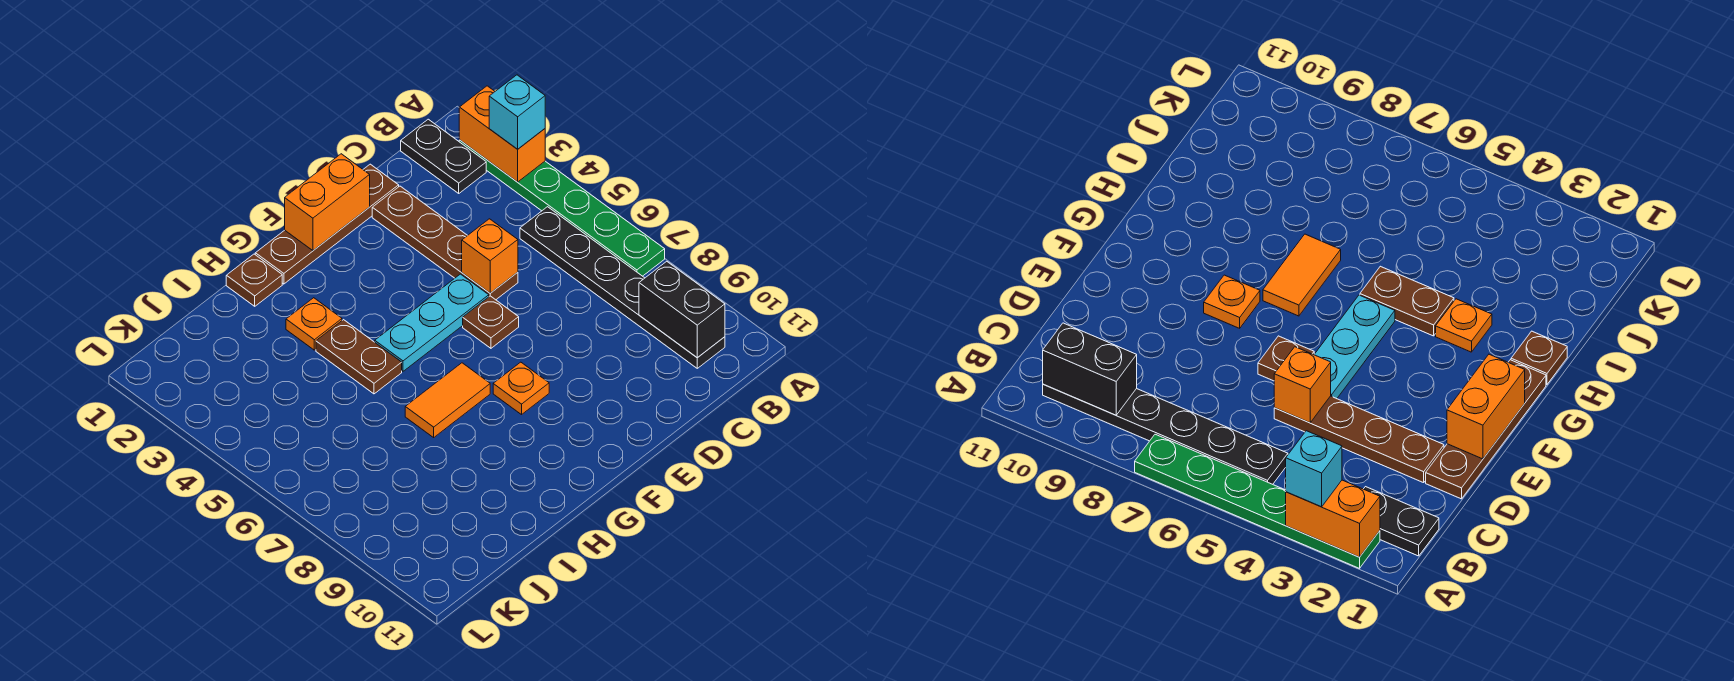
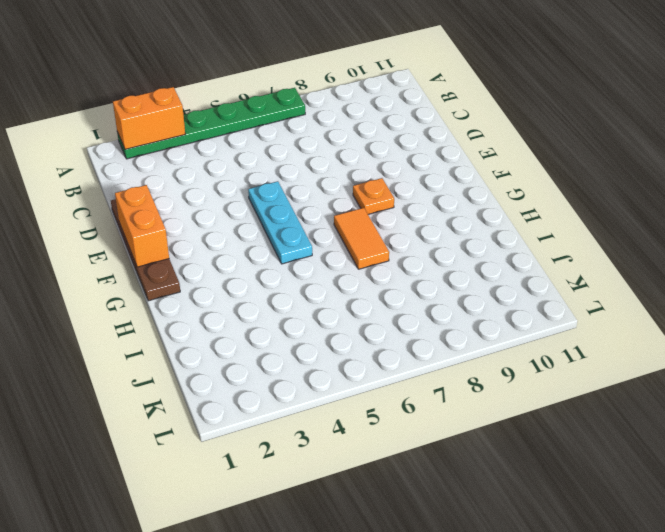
none -> black 1x2 plate [401,119,486,193]
none -> black 1x6 plate [520,207,725,368]
none -> brown 1x4 plate [372,186,518,300]

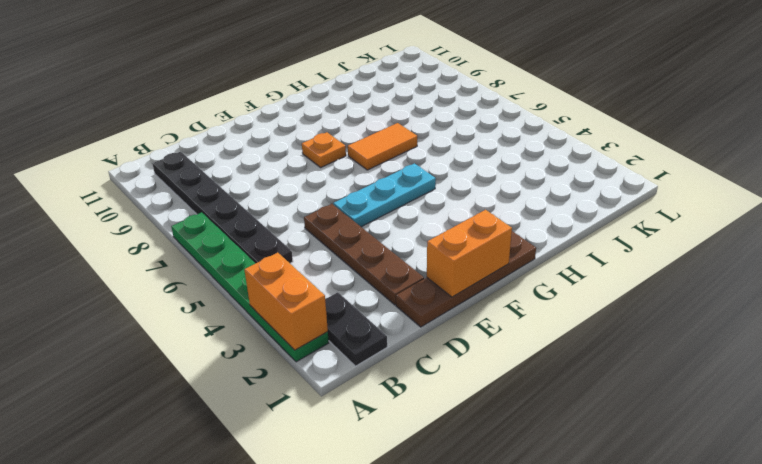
none -> brown 1x1 plate [463,296,519,348]
none -> brown 1x1 plate [226,254,282,306]
none -> orange 1x1 plate [286,298,342,350]

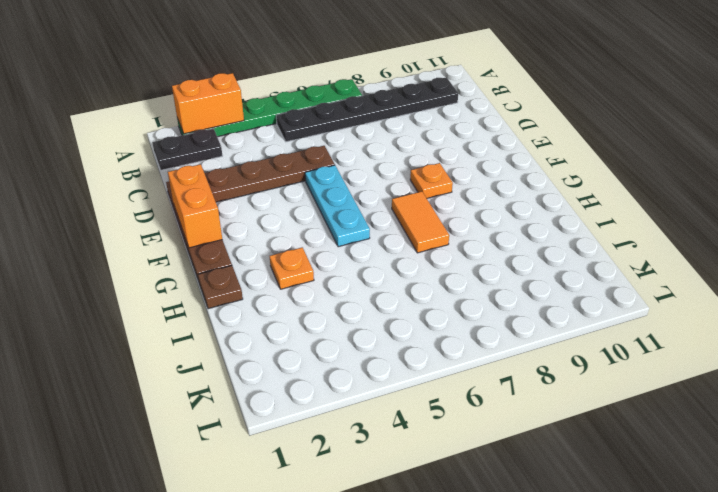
none -> brown 1x1 plate [463,296,519,348]
none -> brown 1x2 plate [316,320,402,394]
none -> black 1x2 brick [639,261,725,358]

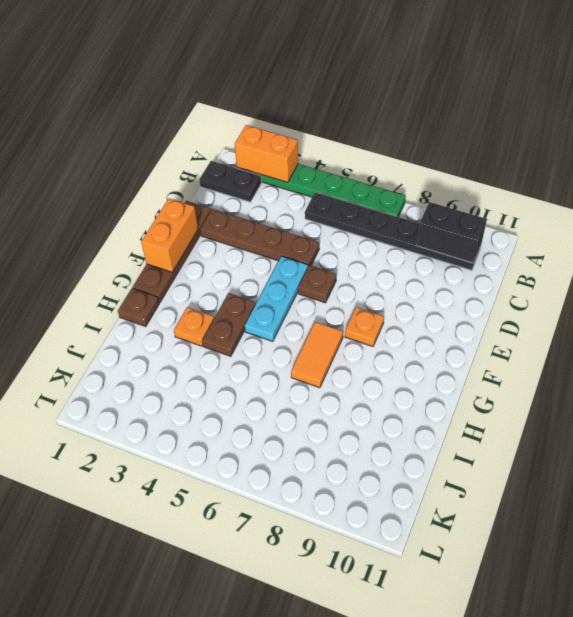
brown 1x2 plate [202,293,256,356] -> brown 1x2 plate turned to [316,320,402,394]
none -> orange 1x1 brick [462,219,518,293]
none -> cyan 1x1 brick [489,75,545,149]

